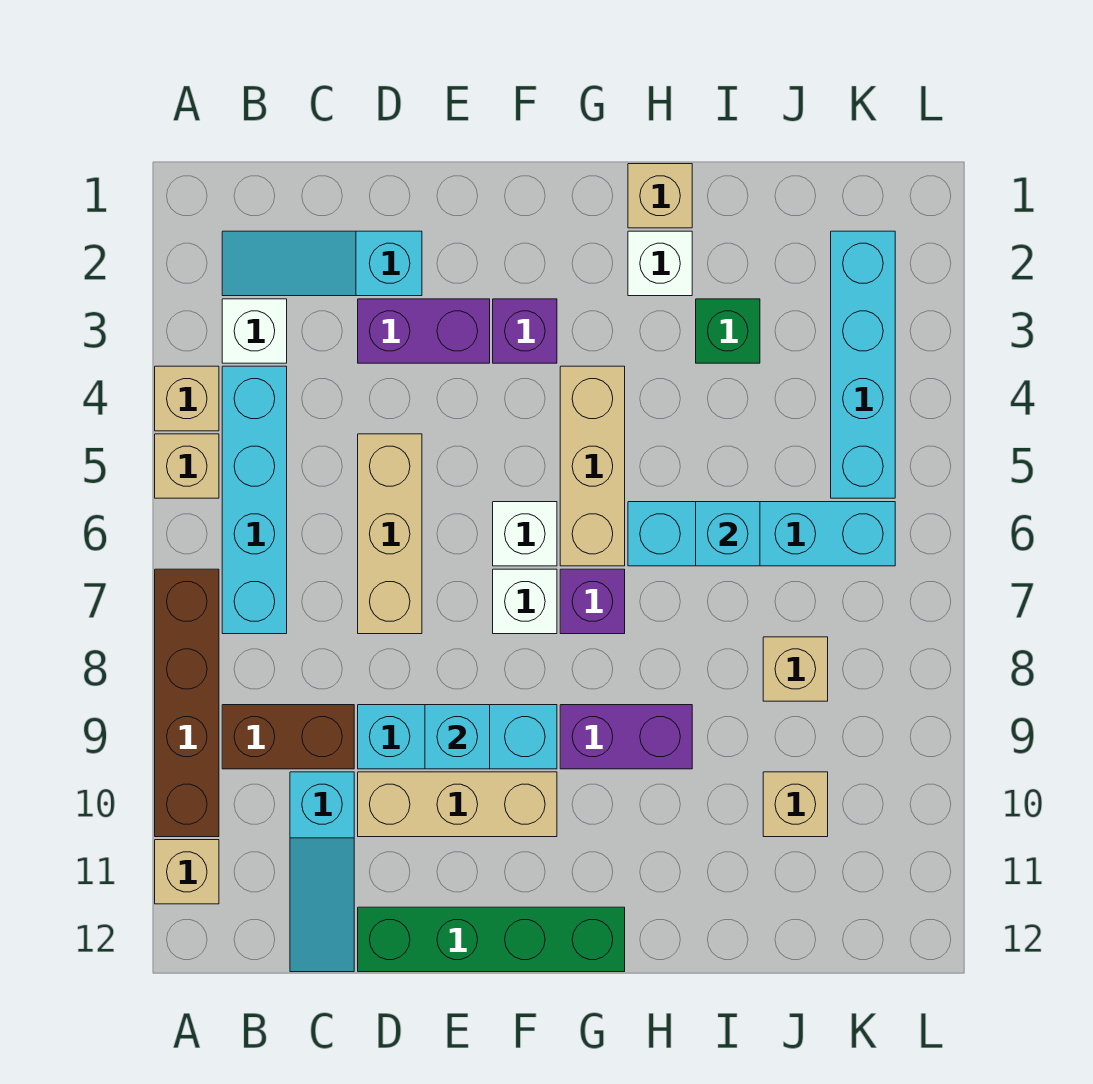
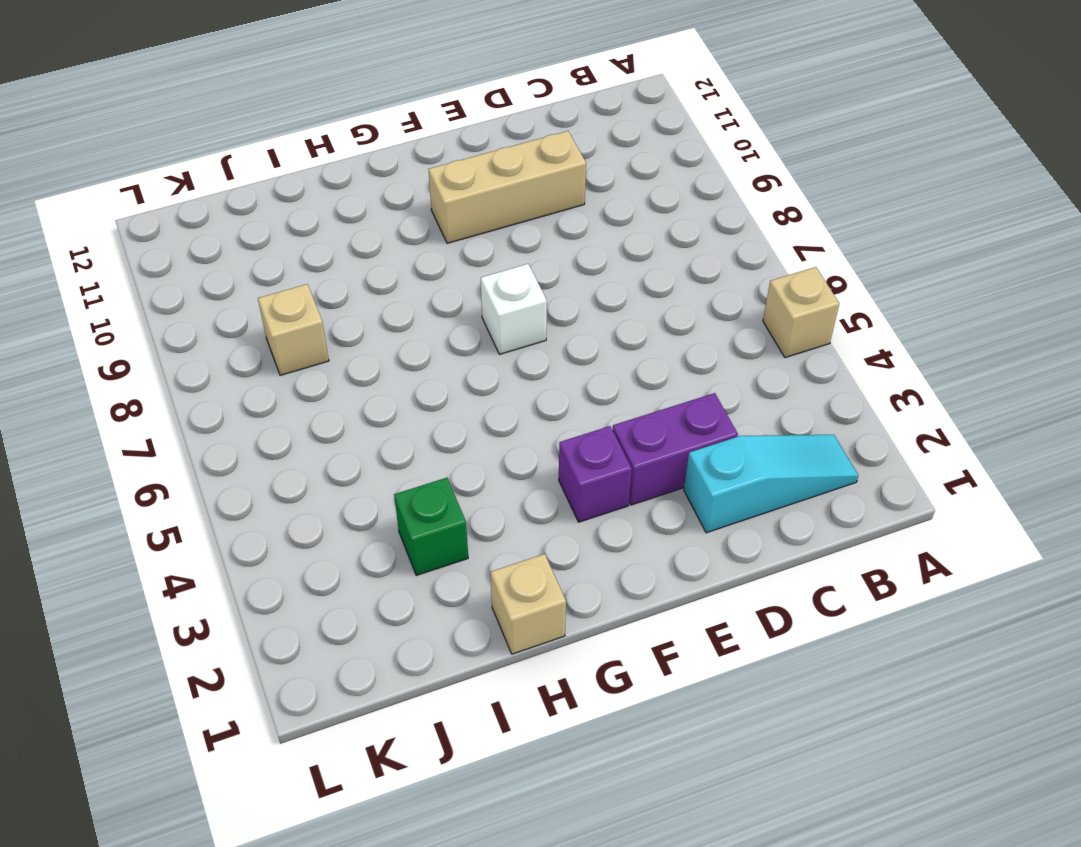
none -> tan 1x1 brick [155,366,219,431]
none -> brown 1x4 brick [155,569,219,837]
none -> tan 1x1 brick [155,840,219,904]

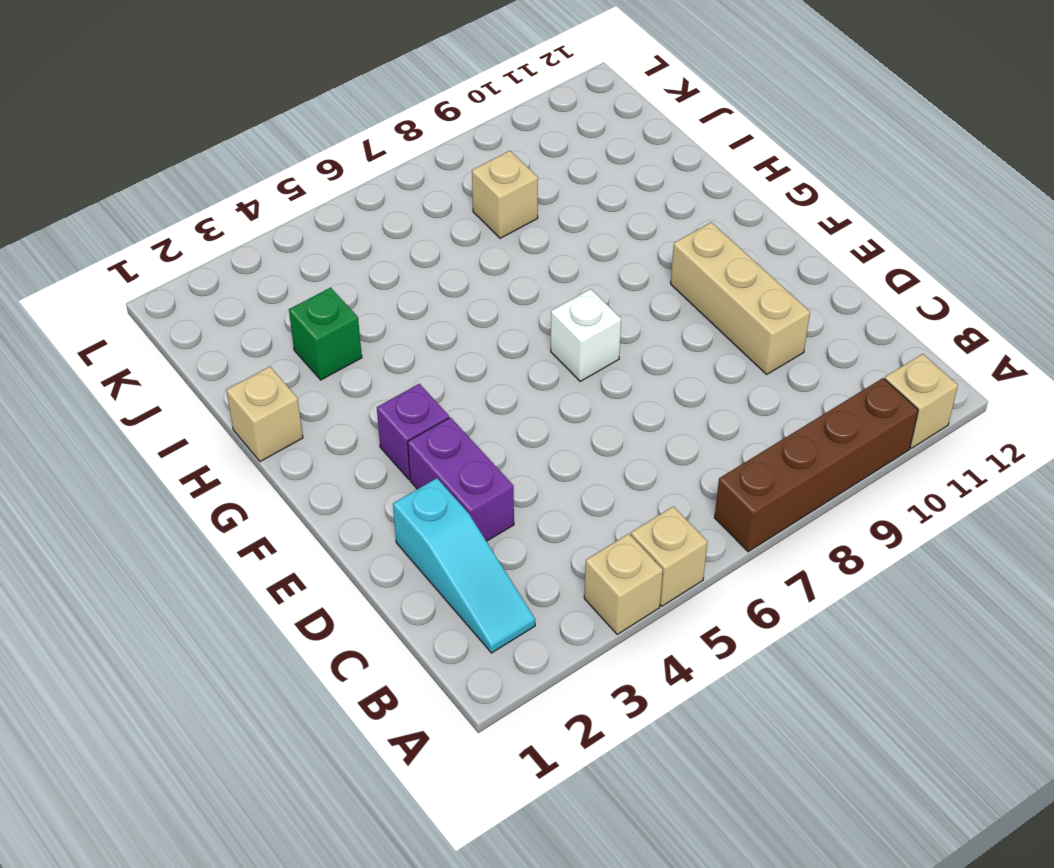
none -> white 1x1 brick [222,299,287,363]
none -> cyan 1x4 brick [222,366,287,634]
none -> brown 1x2 brick [222,705,354,769]

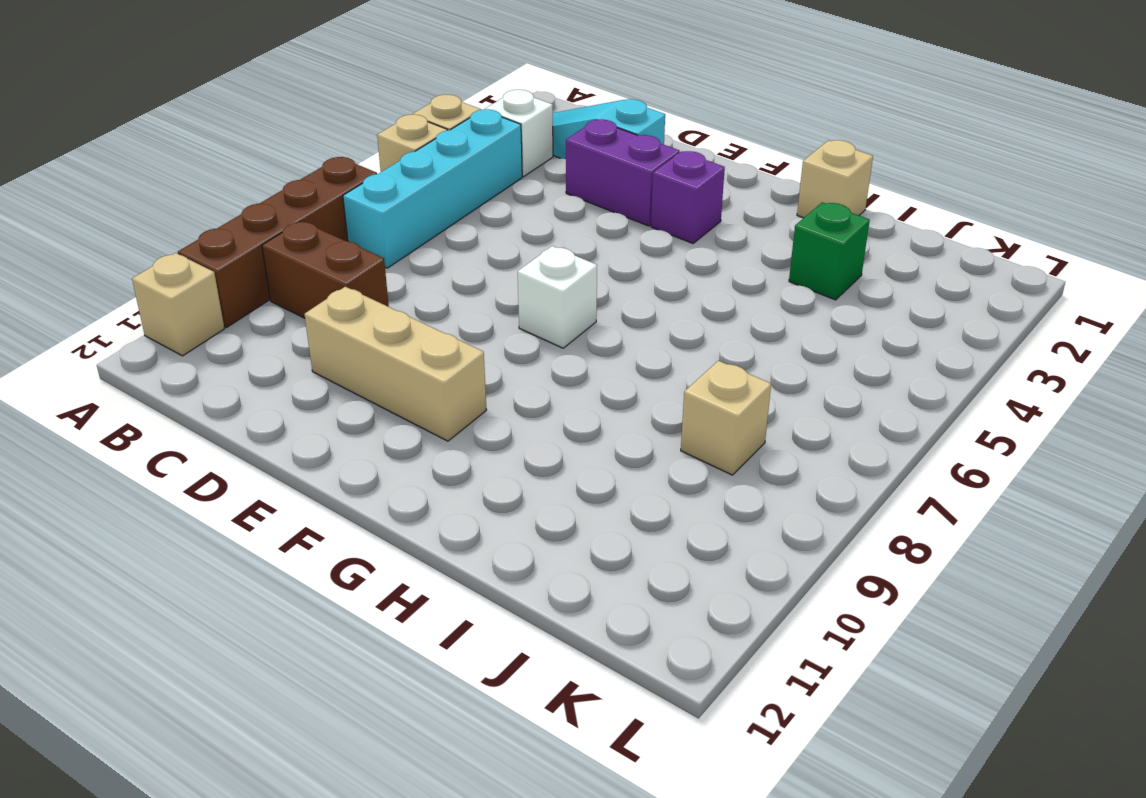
none -> cyan 1x3 slope [290,772,354,972]
none -> tan 1x3 brick [358,434,422,634]
none -> cyan 1x3 brick [358,705,557,769]

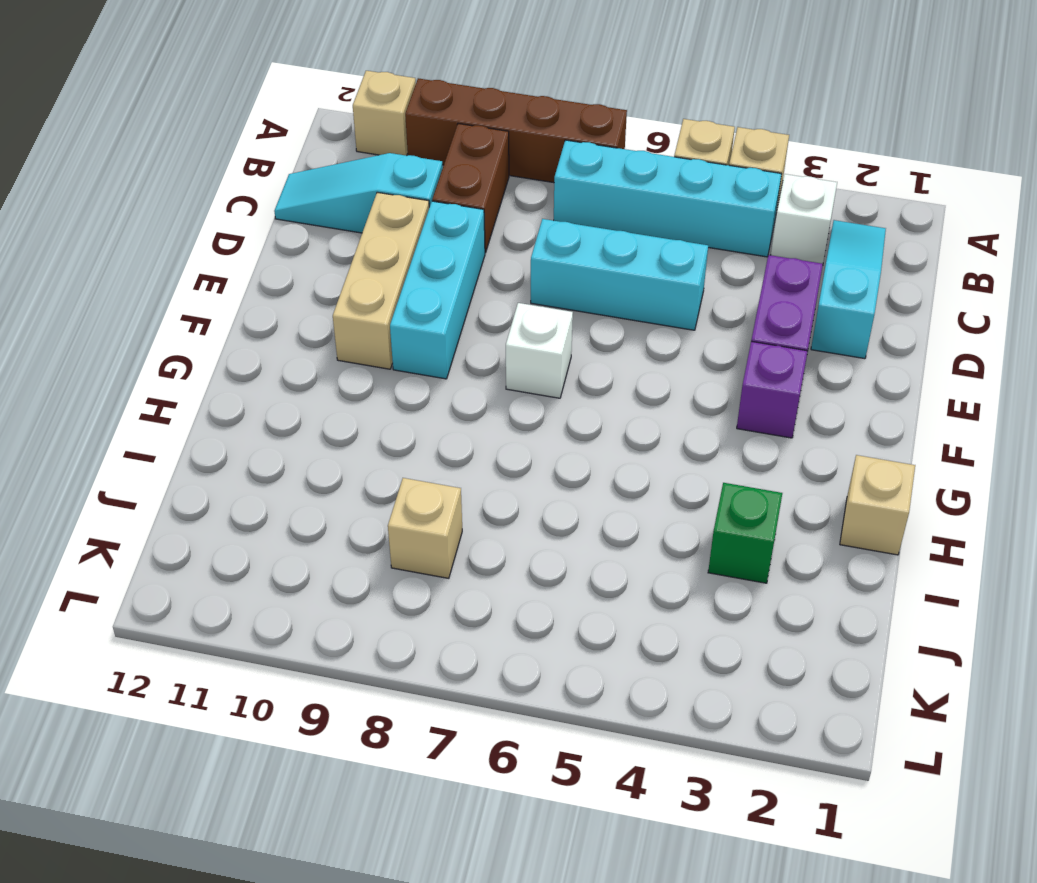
cyan 1x3 brick [531,219,708,330] -> tan 1x3 brick [358,434,422,634]
none -> green 1x4 brick [358,907,625,972]
none -> white 1x1 brick [493,502,557,566]
none -> tan 1x3 brick [560,366,625,566]

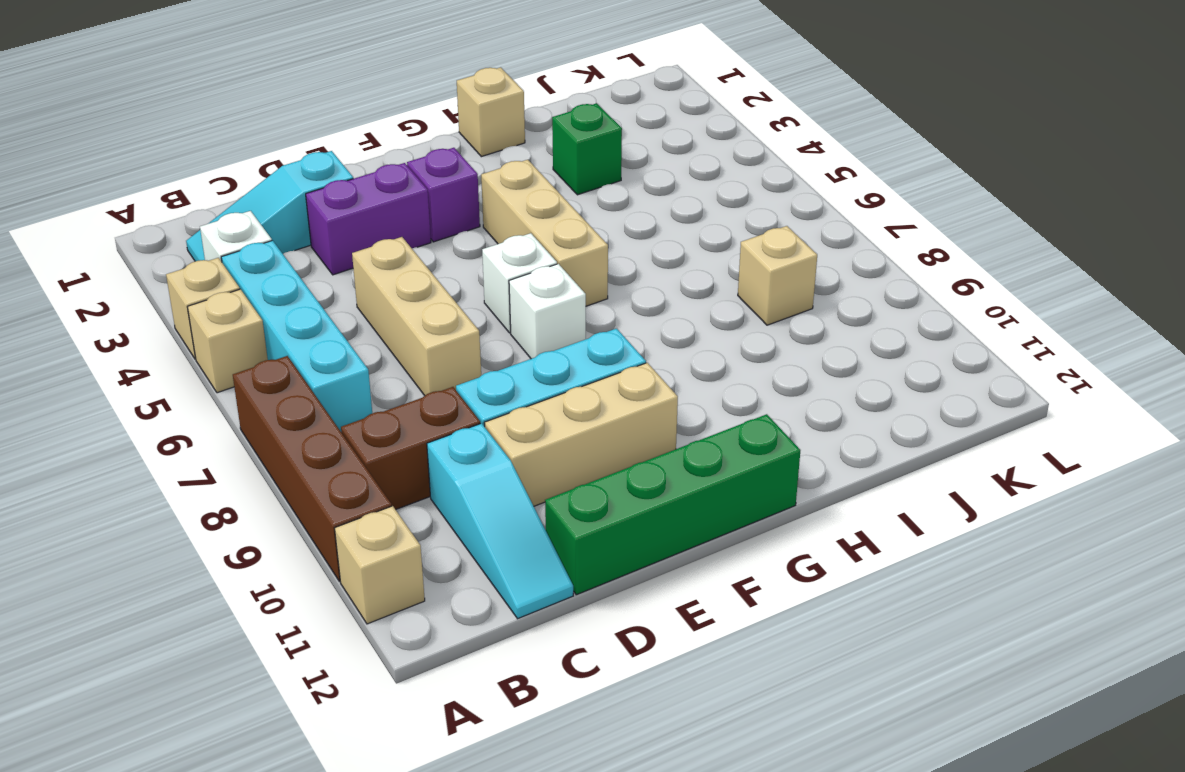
none -> purple 1x1 brick [560,569,625,634]
none -> purple 1x2 brick [560,705,692,769]
none -> white 1x1 brick [628,231,692,296]

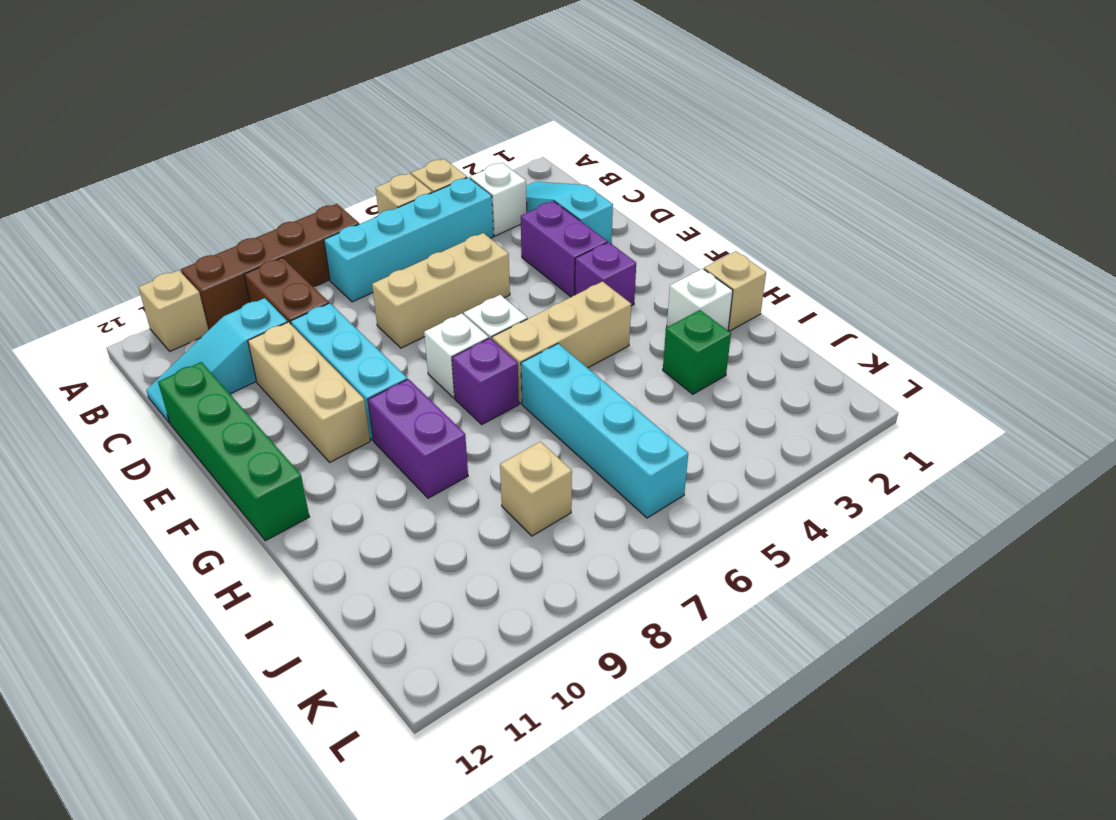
none -> tan 1x1 brick [763,772,828,837]
none -> cyan 1x4 brick [831,231,895,498]
none -> cyan 1x1 brick [425,705,490,769]

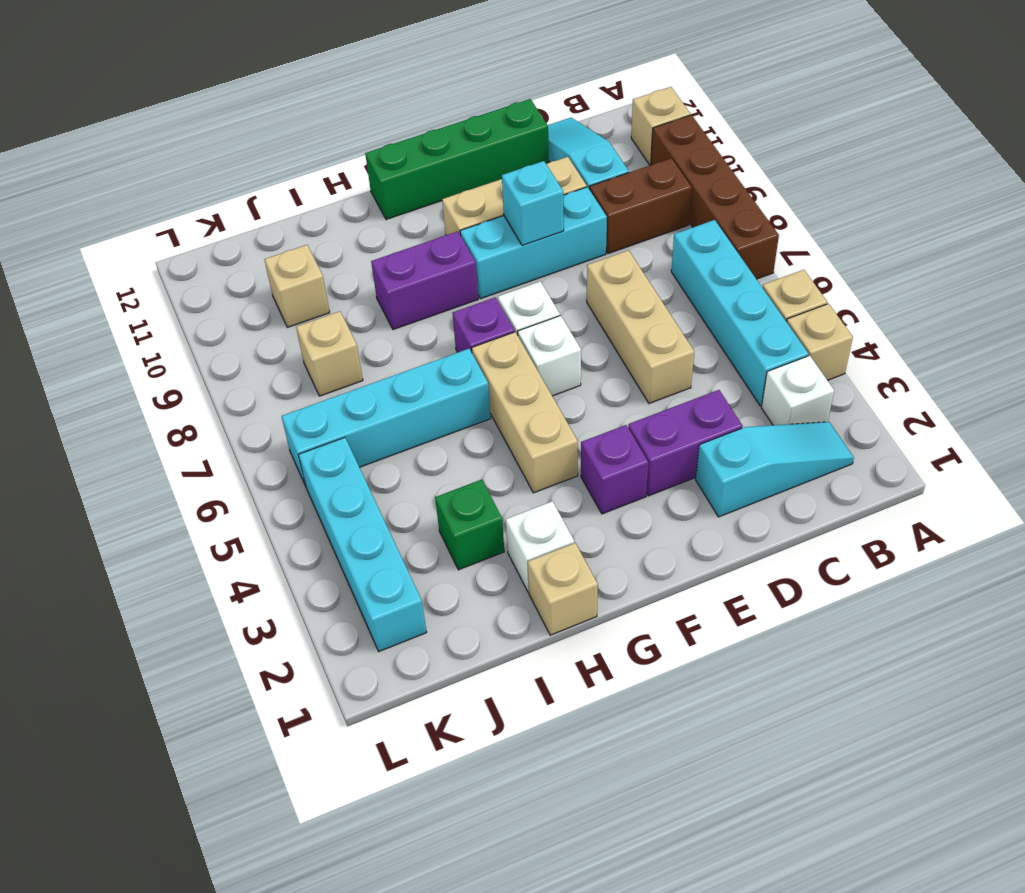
none -> cyan 1x1 brick [696,502,760,566]

